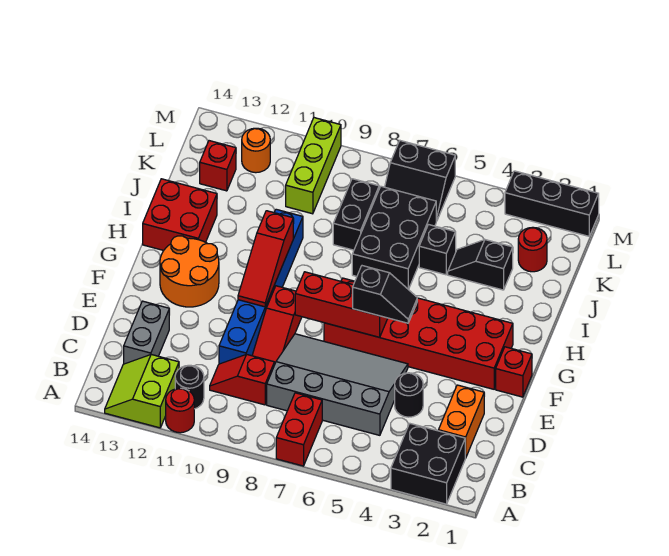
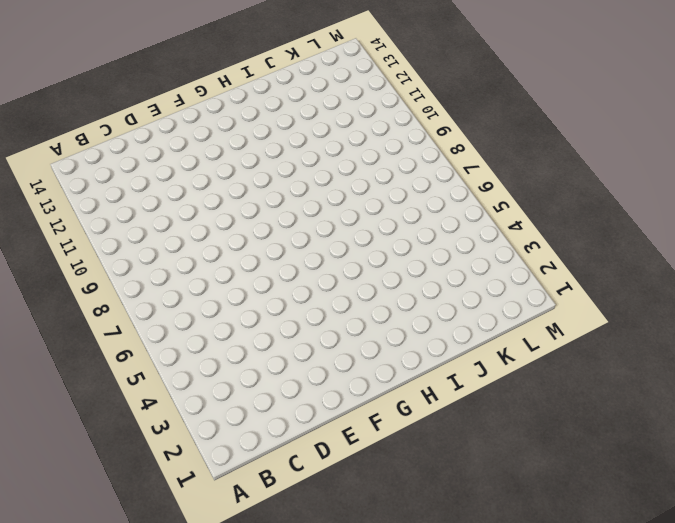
none -> black 2x2 brick [391,423,465,504]
none -> red 1x2 brick [276,393,322,466]
none -> red 1x1 round brick [166,388,194,433]

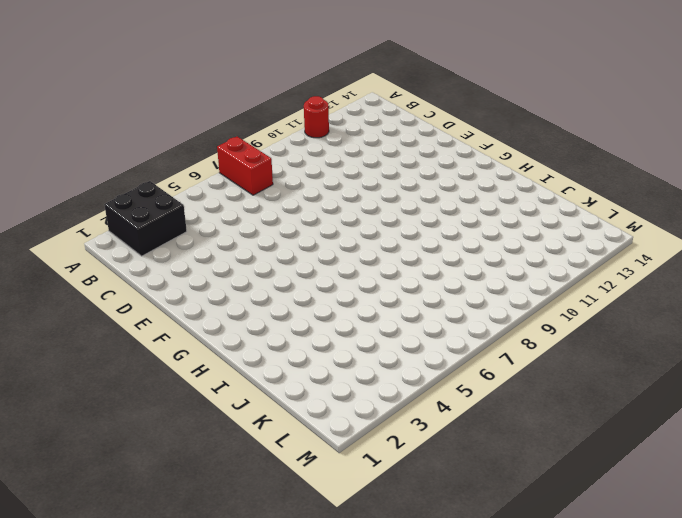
none -> lime 2x2 slope [105,355,179,428]
none -> black 1x1 round brick [175,365,204,409]
none -> orange 1x2 brick [438,385,484,458]

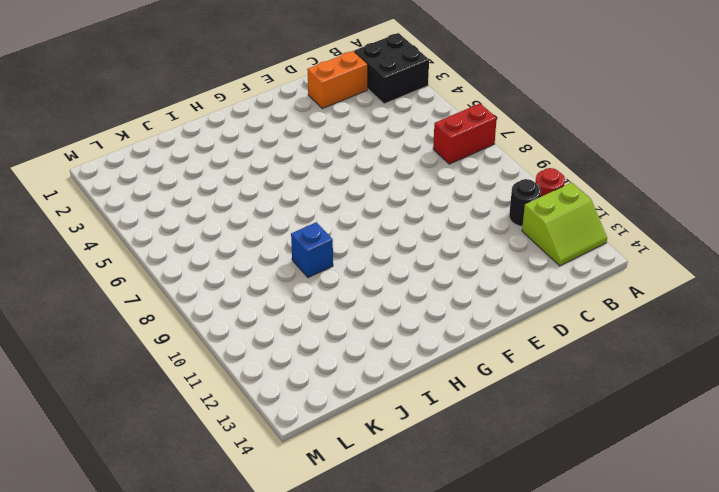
blue 1x1 brick [291,222,333,278] -> none
none -> grey 3x4 slope [267,334,408,435]
none -> red 1x2 slope [210,354,274,405]
none -> grey 1x2 brick [124,301,169,364]

